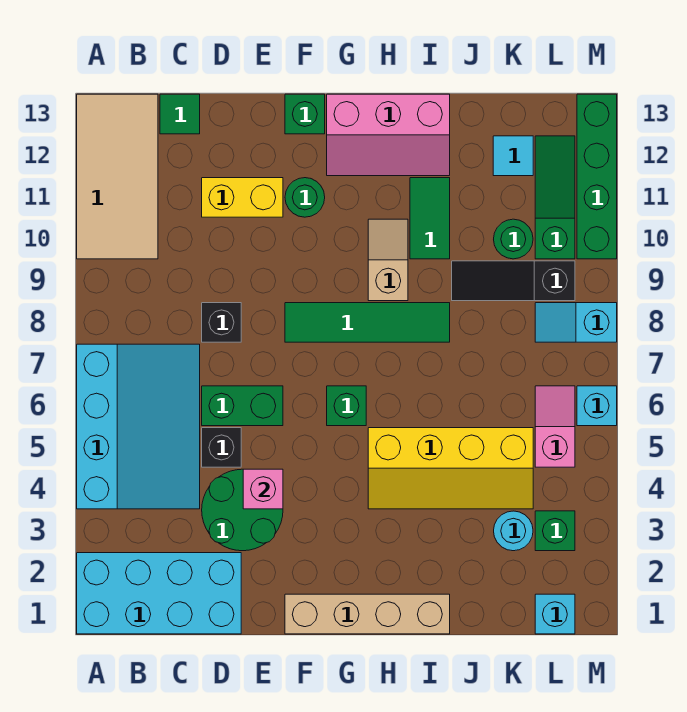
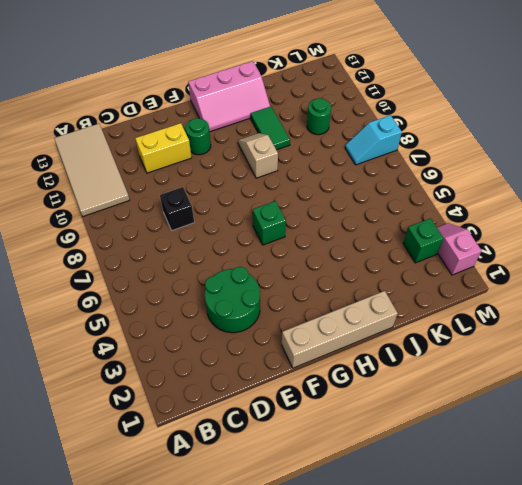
pink 1x2 slope [437,223,482,275] -> pink 1x2 slope moved to [535,386,575,467]
none -> cyan 2x4 brick [77,553,241,634]
none -> cyan 3x4 slope [77,344,200,509]
none -> green 1x1 tile [160,94,200,134]
none -> black 1x1 brick [202,428,241,467]

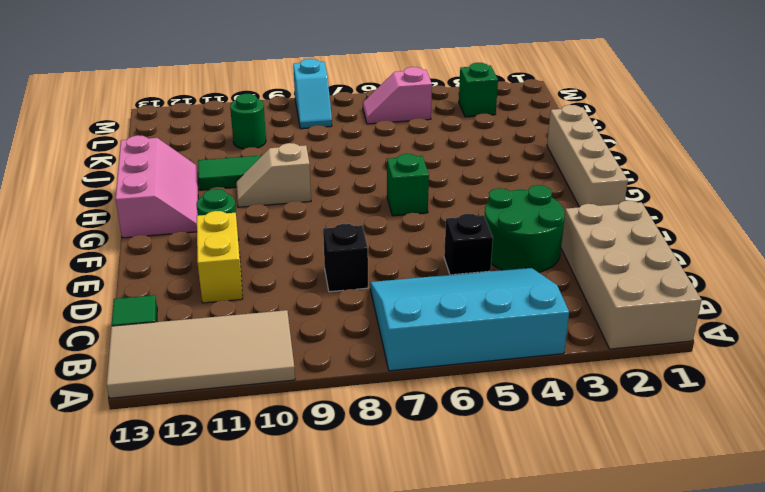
tan 2x4 brick [561,200,701,349] -> cyan 2x4 brick [77,553,241,634]
none -> green 1x2 brick [202,386,283,426]
none -> green 1x4 tile [285,303,450,342]
none -> green 1x1 brick [285,94,325,134]
none -> yellow 2x4 slope [368,428,533,509]

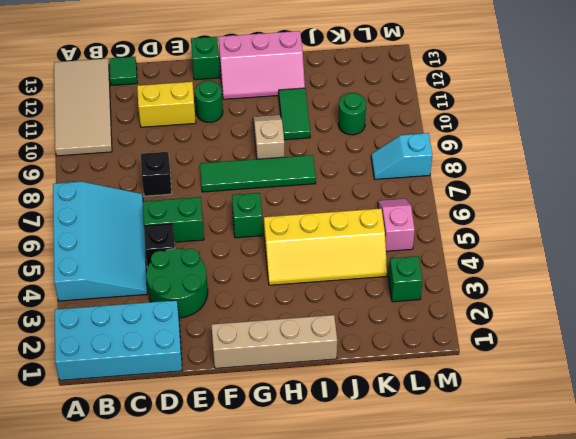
none -> black 1x3 slope [452,261,575,301]
none -> cyan 1x1 round brick [494,511,533,551]
none -> cyan 1x1 tile [493,136,533,176]
none -> cyan 1x1 brick [535,594,575,634]

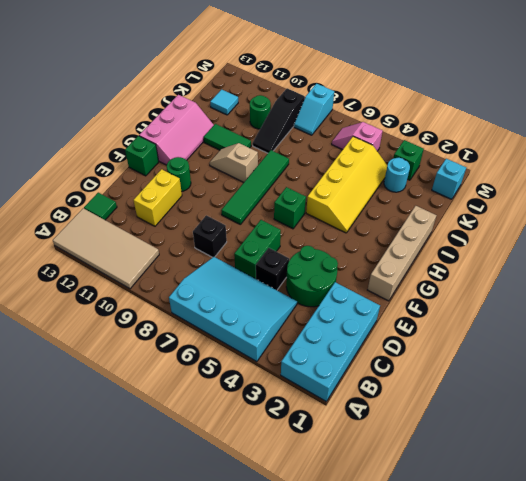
none -> green 1x3 slope [535,136,575,259]
none -> cyan 1x1 brick [577,386,617,426]
none -> green 1x4 brick [577,94,617,259]
none -> pink 1x1 brick [243,469,283,509]

